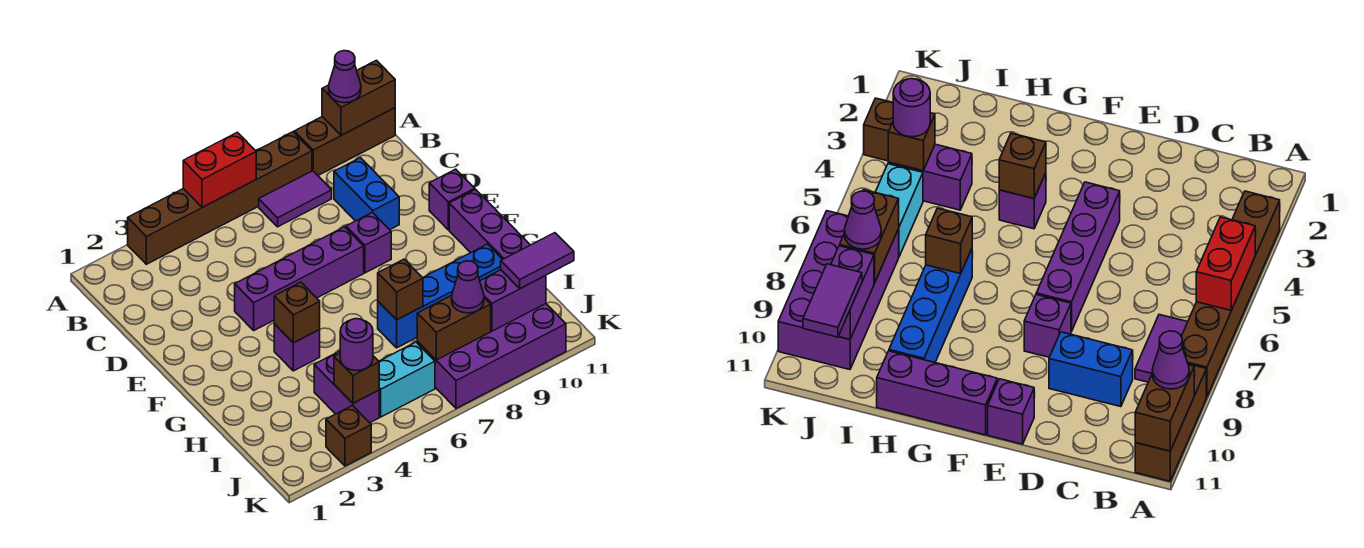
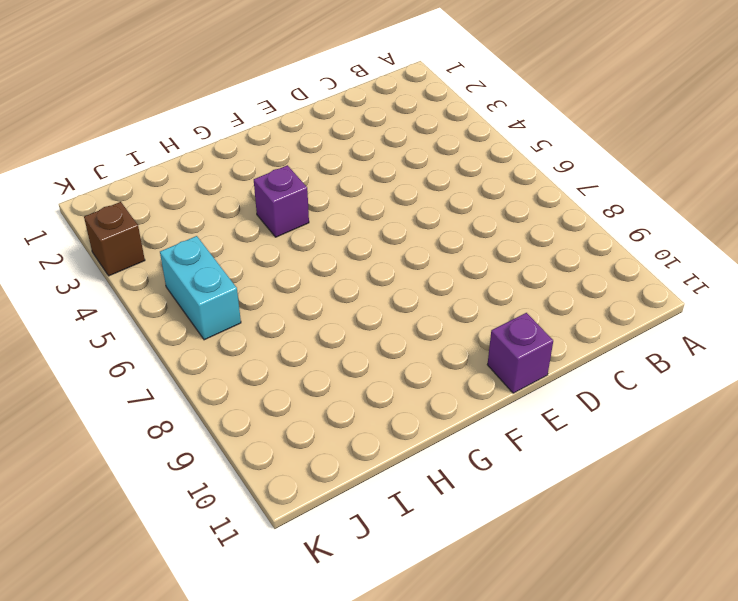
none -> brown 1x6 brick [128,132,312,264]
none -> brown 1x3 brick [294,108,395,175]
none -> purple 1x2 tile [259,171,332,227]

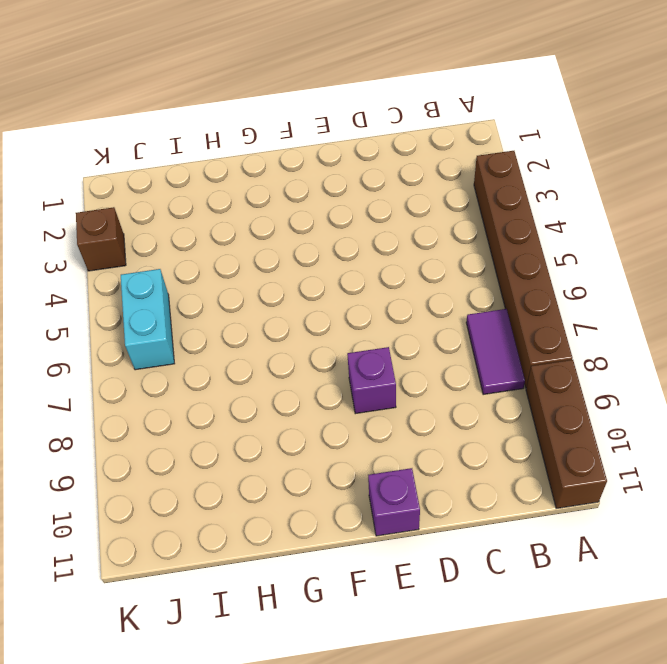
none -> blue 1x2 brick [334,158,399,230]
none -> purple 1x4 brick [235,227,364,330]
none -> purple 1x3 brick [449,189,530,259]

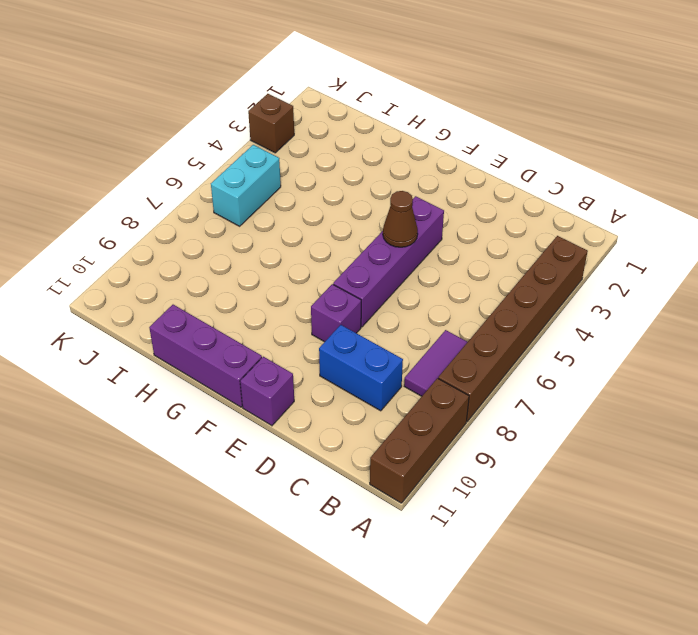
brown 1x1 cone [383,191,418,247] -> none
none -> purple 1x1 brick [274,324,320,371]
none -> blue 1x4 brick [378,244,502,348]
none -> purple 1x2 brick [314,351,379,423]

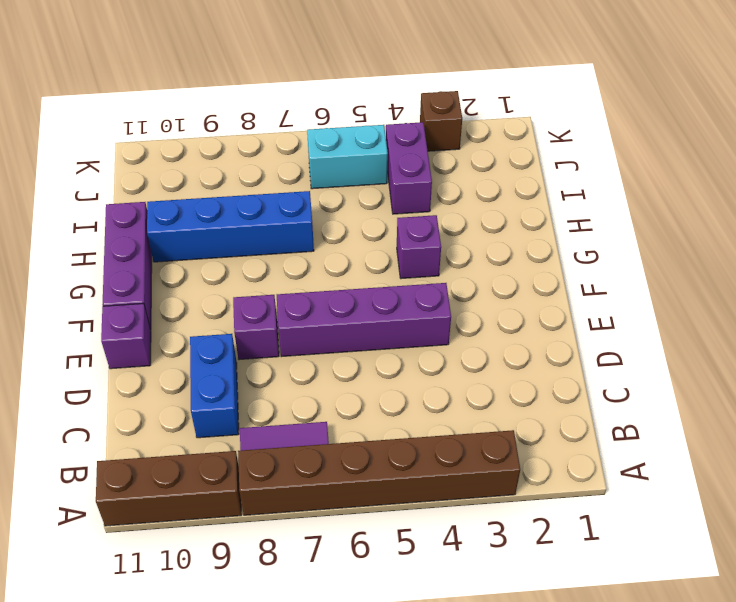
none -> purple 2x4 brick [417,304,566,408]
none -> red 1x2 brick [183,132,256,207]
none -> brown 1x2 brick [322,60,395,135]

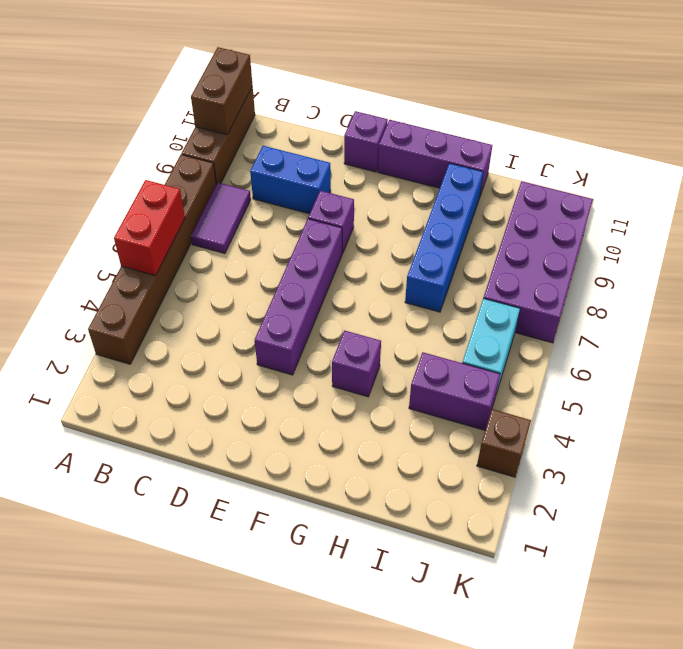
none -> brown 1x1 brick [274,282,320,343]
none -> brown 1x1 brick [378,259,423,320]
none -> brown 1x1 brick [334,354,379,403]

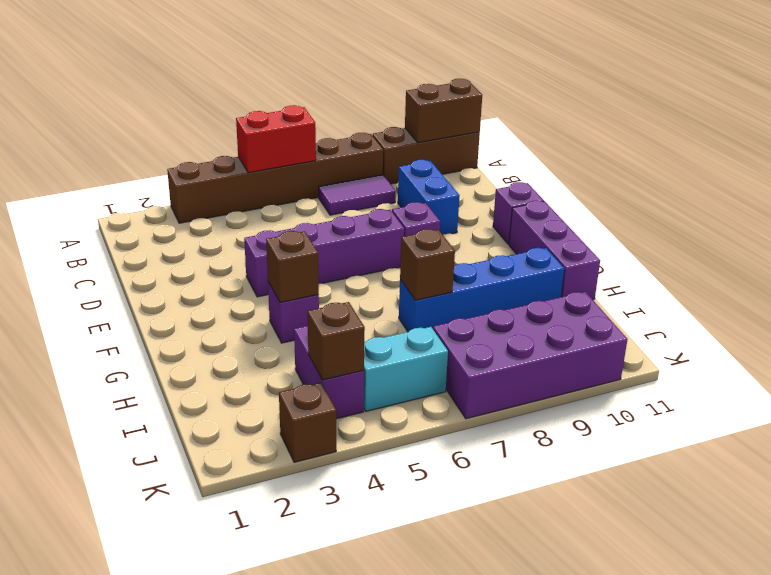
none -> brown 1x2 brick [417,296,491,360]
none -> purple 1x2 brick [480,270,546,331]
none -> purple 1x1 cone [329,51,361,103]

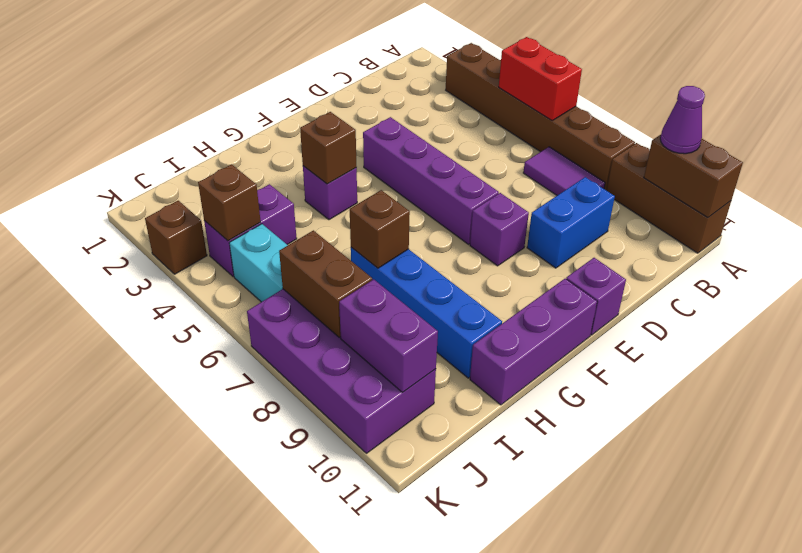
none -> purple 1x1 round brick [340,319,373,371]
none -> purple 1x1 cone [452,261,484,313]
none -> purple 1x2 tile [501,233,574,289]

